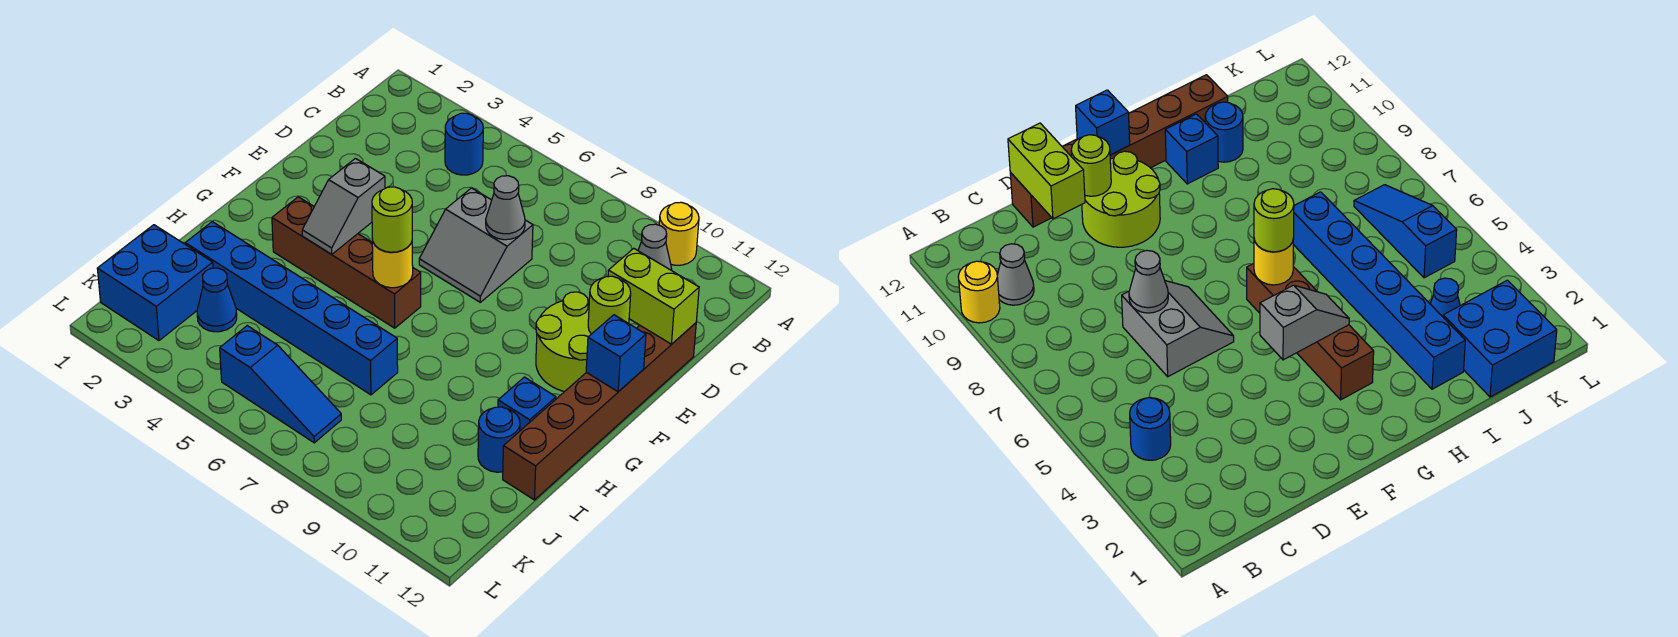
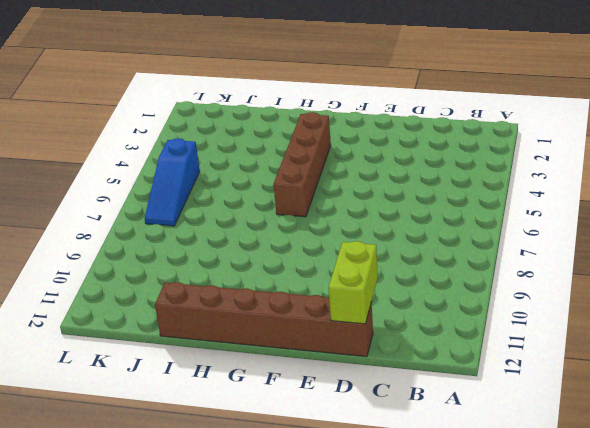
none -> yellow 1x1 round brick [659,202,699,265]
none -> blue 1x1 round brick [445,113,483,175]
none -> grey 1x1 cone [638,224,671,270]

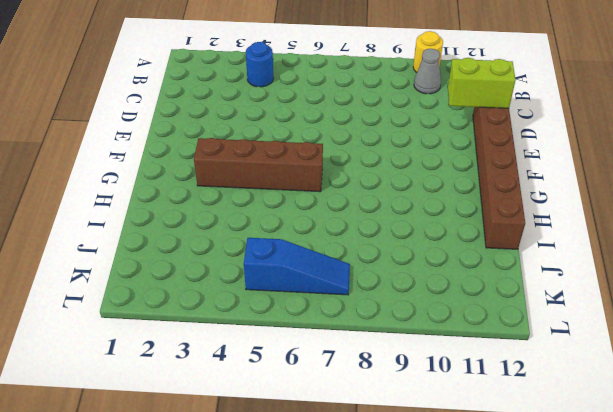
none -> grey 2x2 slope [419,188,533,302]
none -> lime 2x2 round brick [536,292,591,392]
none -> blue 1x1 brick [498,377,556,431]

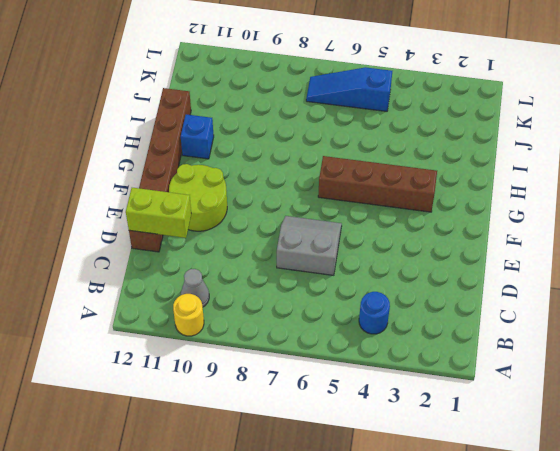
none -> blue 1x6 brick [185,222,398,395]
none -> blue 1x1 round brick [478,407,520,472]
none -> blue 2x2 brick [97,225,213,341]

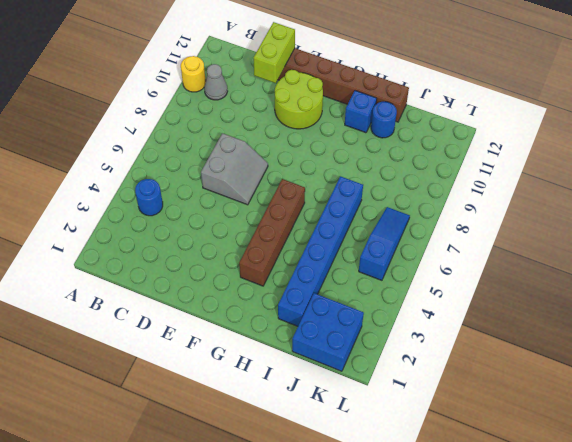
none -> blue 1x1 cone [197,268,237,332]
none -> grey 1x1 cone [486,176,525,240]
none -> lime 1x1 round brick [588,276,631,334]

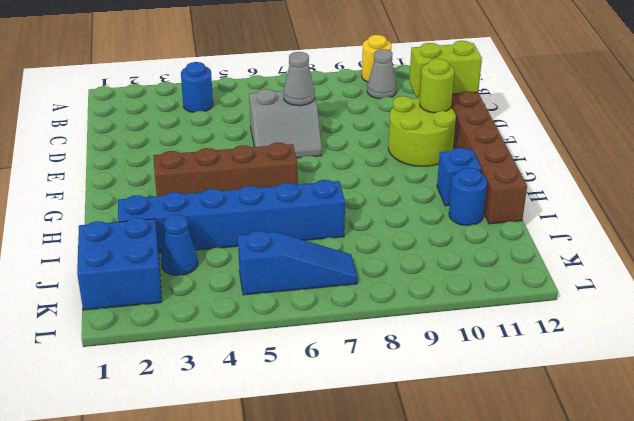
none -> grey 1x2 slope [302,158,385,254]
none -> blue 1x1 brick [586,315,646,392]
none -> yellow 1x1 round brick [372,239,413,288]

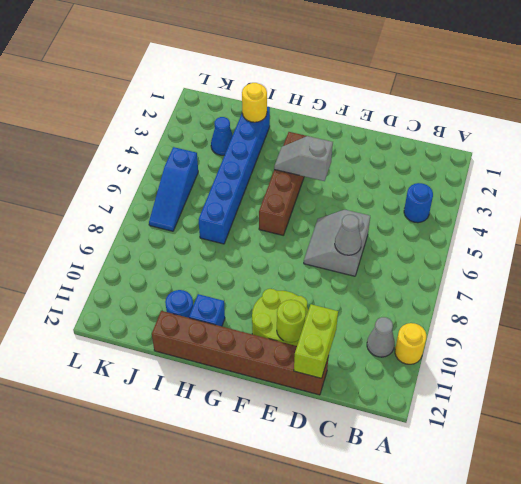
yellow 1x1 round brick [242,83,267,122] -> yellow 1x1 round brick moved to [372,239,413,288]
none -> blue 2x2 brick [97,225,213,341]
none -> blue 1x1 brick [586,315,646,392]
none -> lime 1x1 round brick [372,187,412,252]

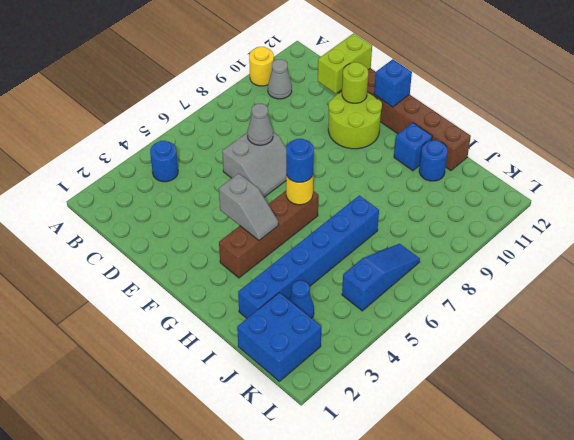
blue 1x1 round brick [286,139,314,182] -> lime 1x1 round brick [372,187,412,252]

